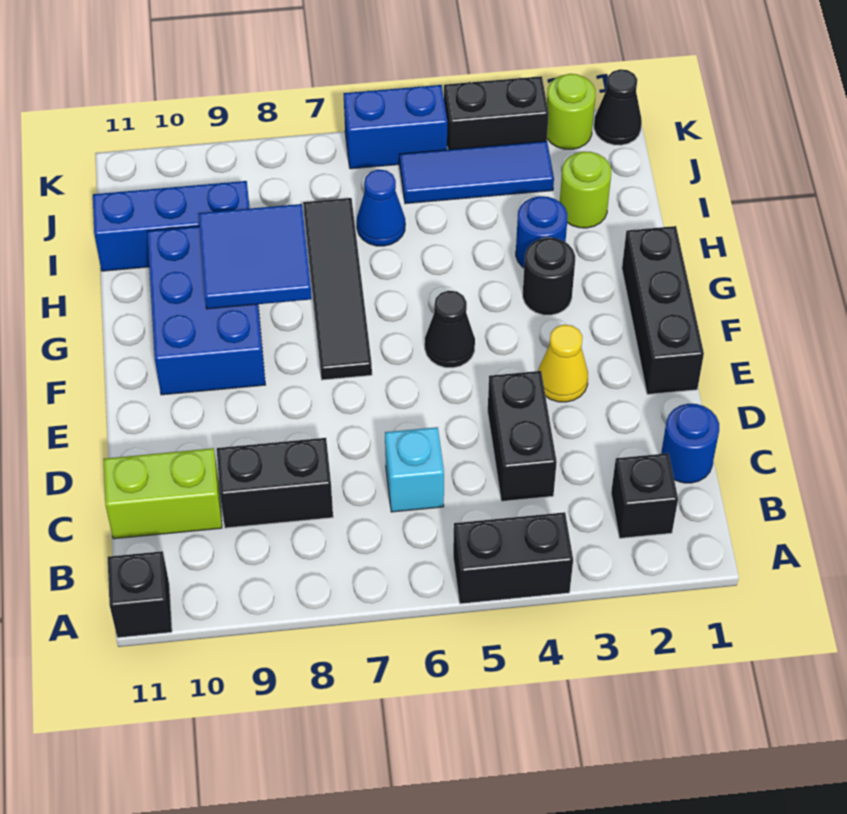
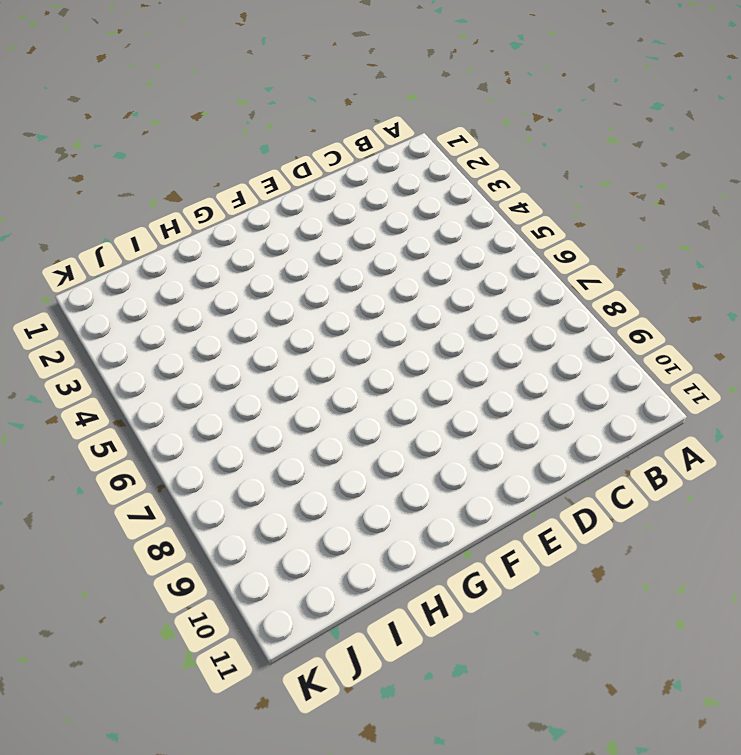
none -> black 1x2 brick [453,512,573,604]
none -> black 1x1 brick [108,551,172,638]
none -> black 1x1 brick [611,453,678,538]

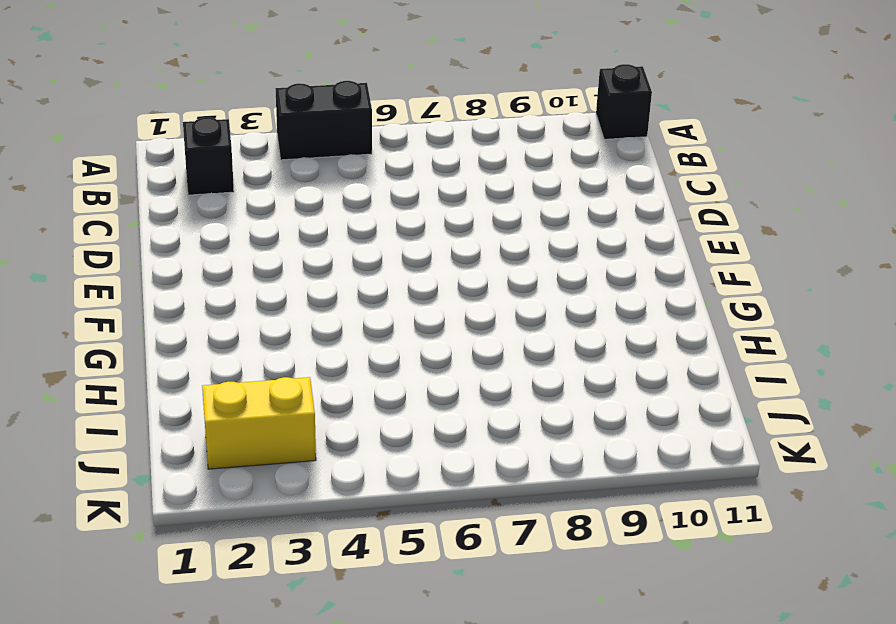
yellow 1x2 brick [202,377,316,469] -> blue 1x3 tile [400,141,554,204]
none -> blue 1x1 round brick [661,404,719,483]
none -> black 1x2 brick [488,371,557,501]
none -> cyan 1x1 brick [385,427,444,512]

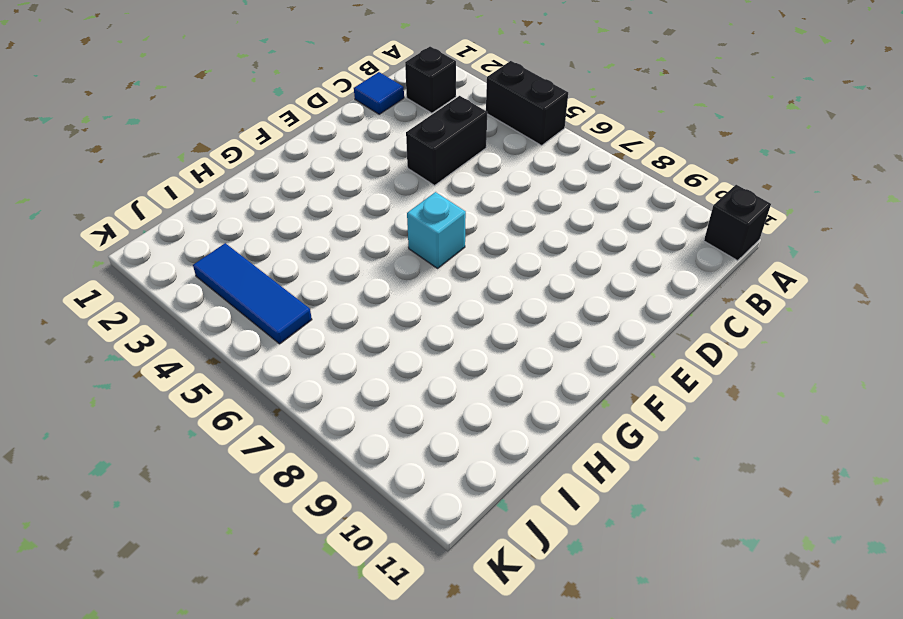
blue 1x1 tile [354,72,404,114] -> blue 1x1 round brick [661,404,719,483]
cyan 1x1 brick [407,192,466,268] -> cyan 1x1 brick moved to [385,427,444,512]
none -> black 1x2 brick [217,438,333,528]
none -> lime 1x2 brick [103,448,222,539]
none -> black 1x3 brick [622,226,704,394]

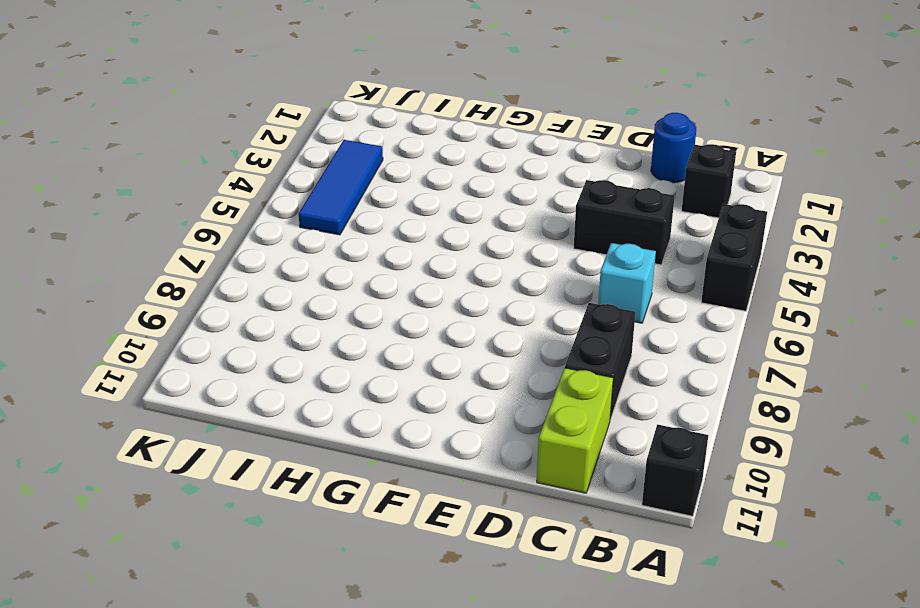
none -> black 1x3 brick [622,226,704,394]
none -> yellow 1x1 cone [538,325,588,402]
none -> black 1x1 cone [425,291,475,368]

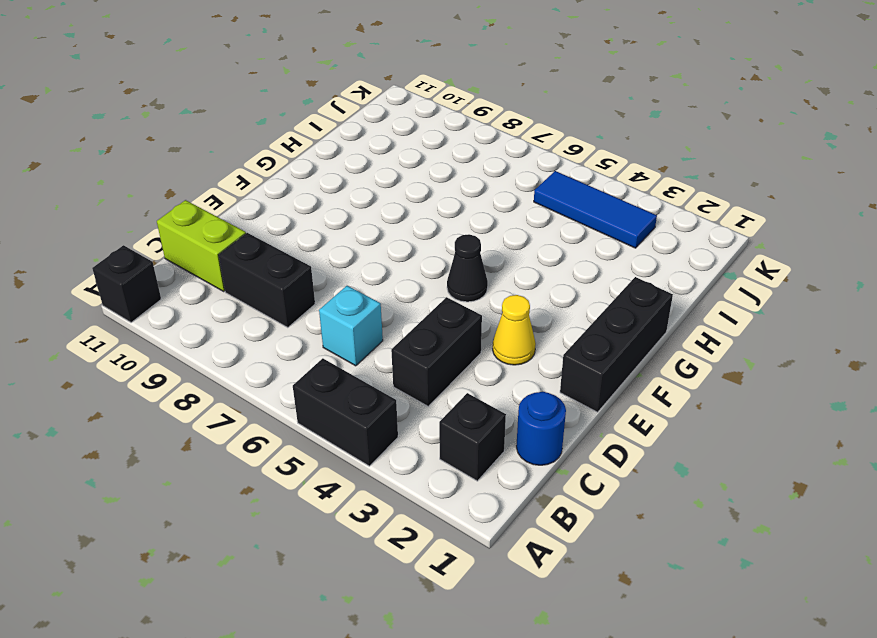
none -> black 1x4 tile [303,198,372,380]
none -> blue 2x3 brick [147,226,265,395]
none -> black 1x1 round brick [523,238,575,315]

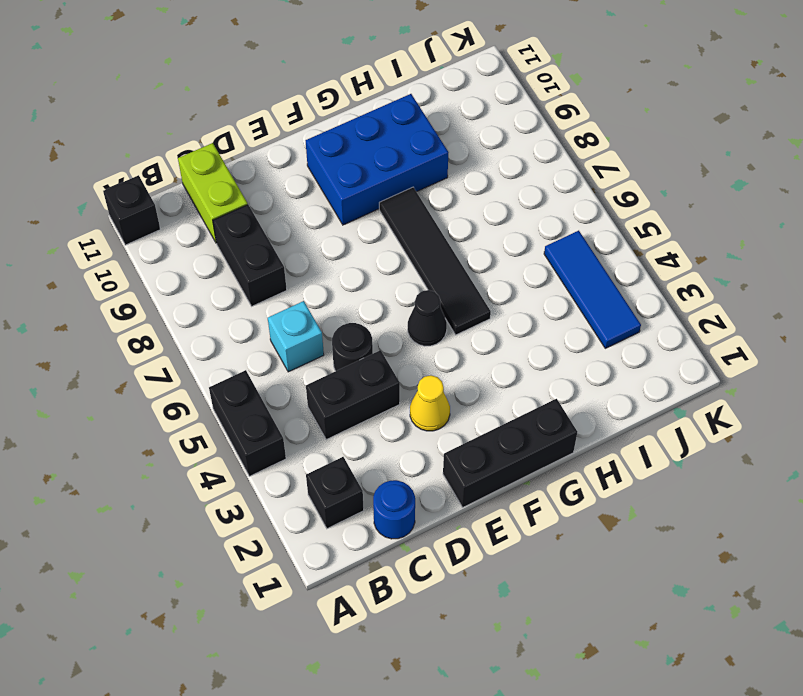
black 1x1 round brick [332,323,373,371] -> black 1x1 round brick moved to [523,238,575,315]
black 1x4 tile [379,187,491,335] -> black 1x4 tile turned to [303,198,372,380]
none -> blue 1x1 round brick [516,196,567,268]
none -> lime 1x1 round brick [560,152,611,228]
none -> blue 1x1 cone [357,170,405,246]

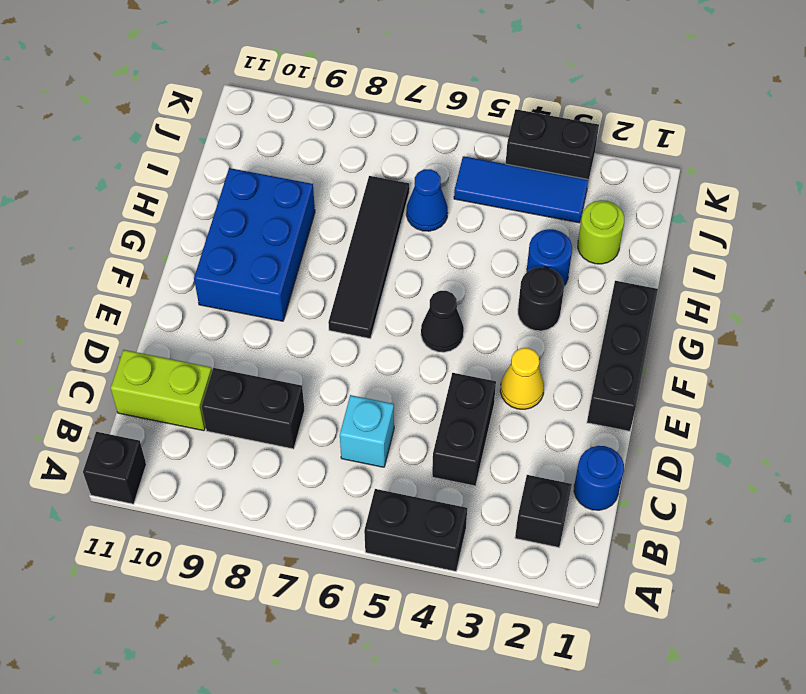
none -> blue 1x3 brick [93,181,250,271]
none -> black 1x1 cone [594,69,642,145]
none -> lime 1x1 round brick [547,74,595,149]

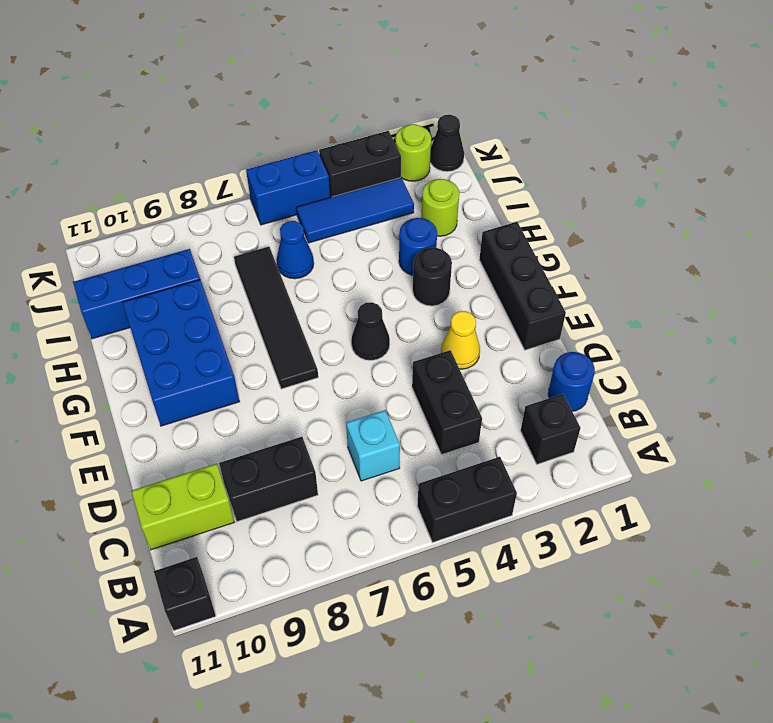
none -> blue 2x2 tile [199,204,312,309]

